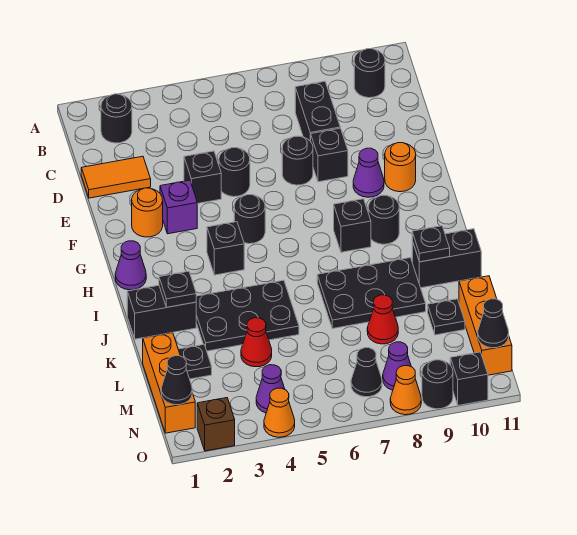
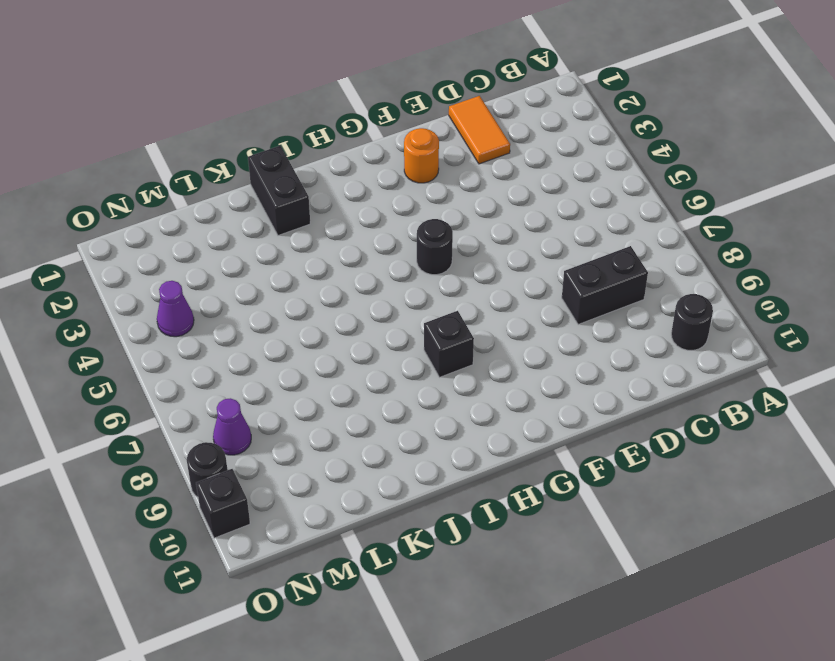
none -> black 1x1 round brick [101,94,132,143]
none -> black 1x1 brick [184,151,221,204]
none -> black 1x1 round brick [219,148,250,197]
none -> black 1x1 round brick [282,136,313,185]

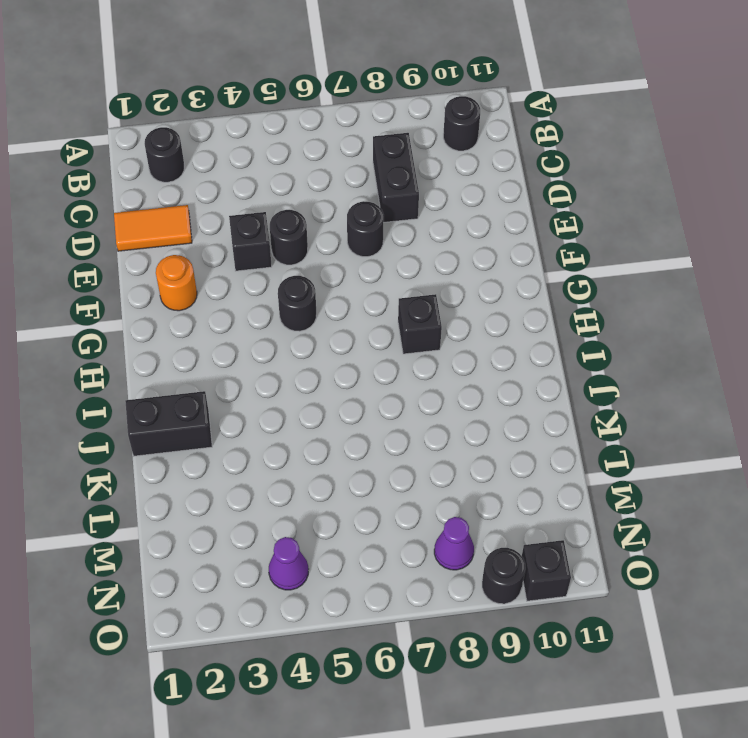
none -> black 1x1 brick [311,128,348,182]
none -> purple 1x1 brick [160,180,197,234]
none -> purple 1x1 cone [353,148,384,197]
none -> orange 1x1 round brick [385,143,416,192]

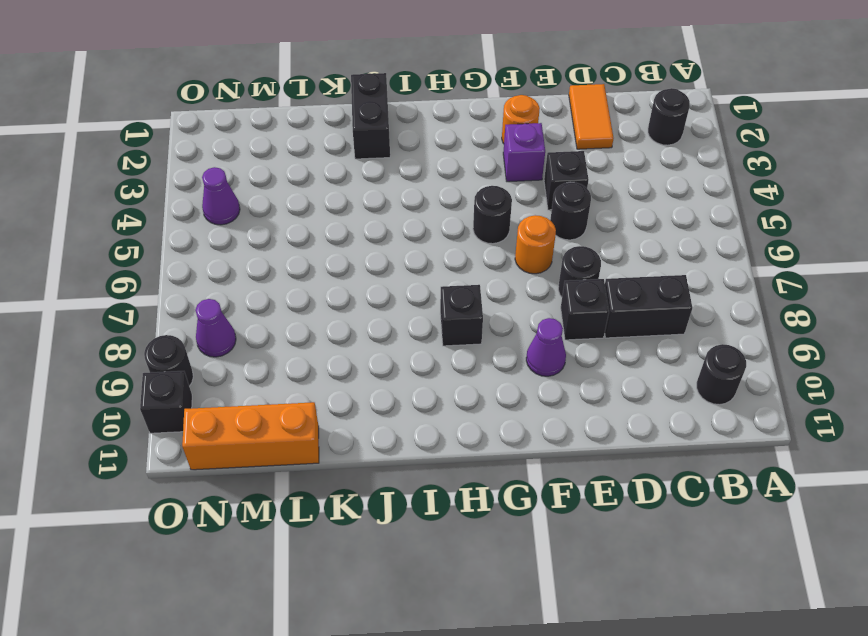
orange 1x1 round brick [515,215,556,274] -> orange 1x1 round brick moved to [385,143,416,192]
none -> purple 1x1 cone [115,241,146,290]
none -> black 1x1 brick [207,222,244,275]
none -> black 1x1 round brick [368,195,399,244]
none -> black 2x3 plate [196,280,299,351]

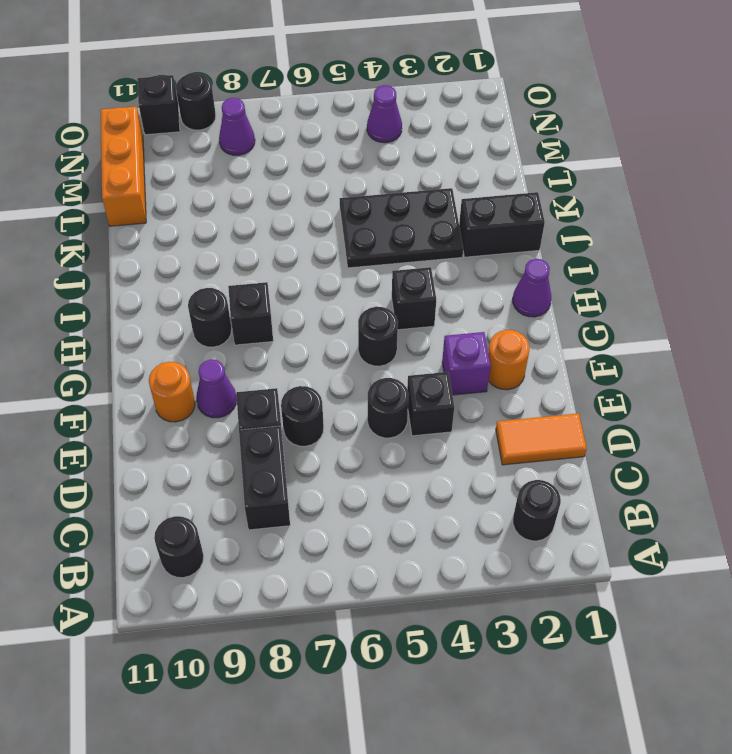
none -> black 2x3 plate [317,258,426,329]
none -> black 1x2 brick [412,229,481,288]
none -> orange 1x3 brick [143,333,195,433]
none -> black 1x1 plate [178,344,212,379]

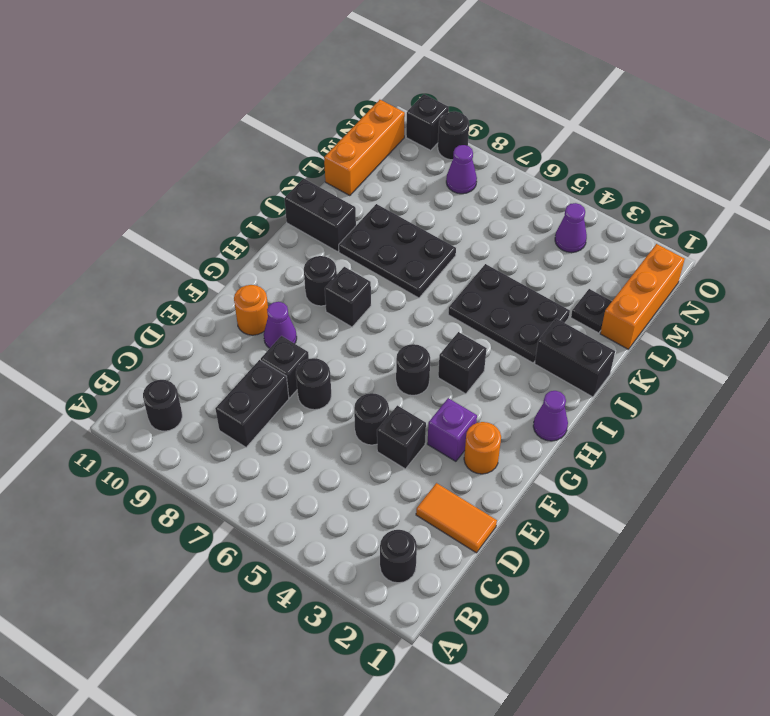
none -> red 1x1 cone [241,318,272,367]
none -> red 1x1 cone [367,295,398,344]
none -> black 1x1 plate [428,299,465,335]
none -> black 1x1 cone [351,348,382,397]

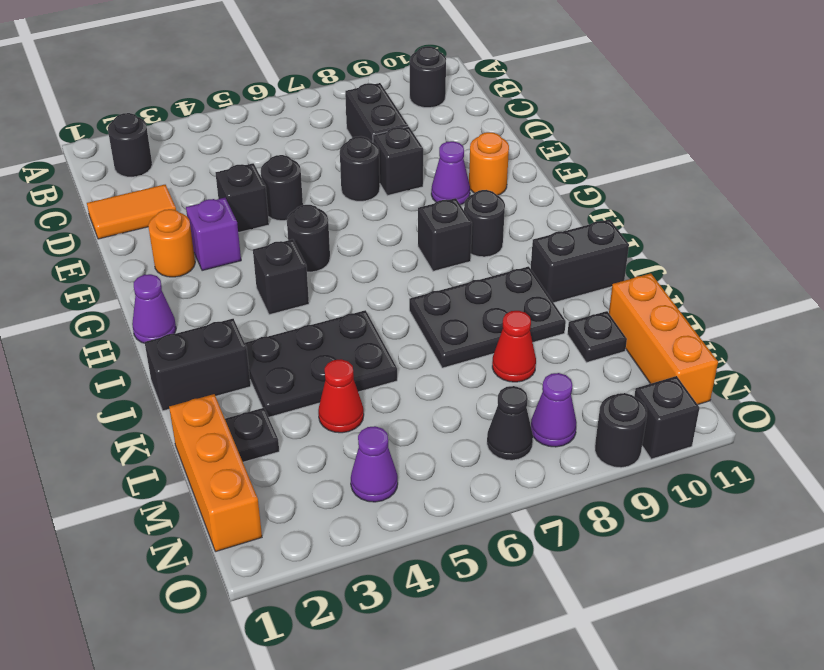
none -> brown 1x1 brick [197,398,235,451]
none -> orange 1x1 cone [264,388,295,437]
none -> orange 1x1 cone [390,366,421,415]
none -> black 1x1 plate [159,271,196,307]

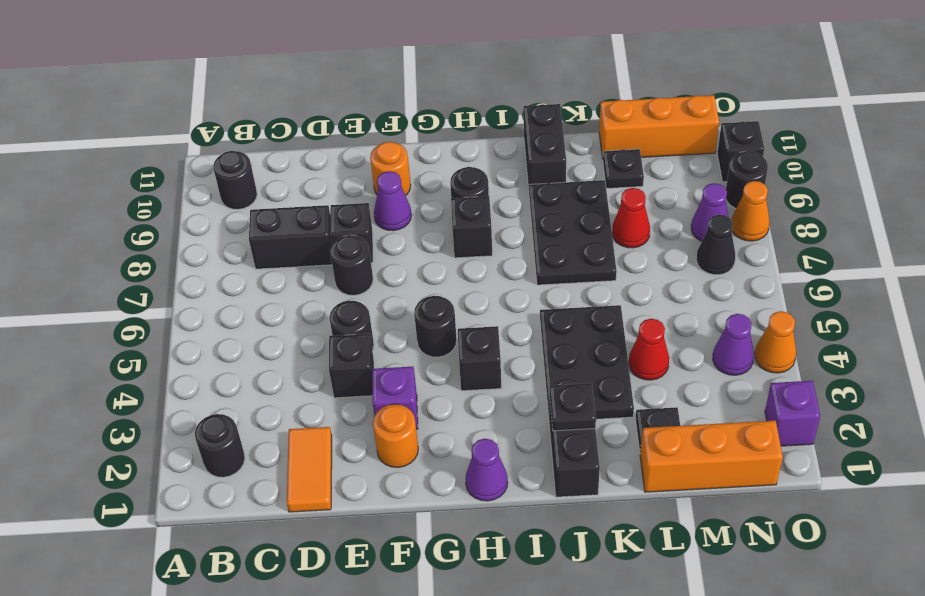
purple 1x1 brick [765,381,820,446] -> brown 1x1 brick [197,398,235,451]
none -> black 1x1 plate [412,226,450,262]
none -> black 1x1 cone [161,356,192,405]
none -> black 1x1 cone [478,299,509,348]

